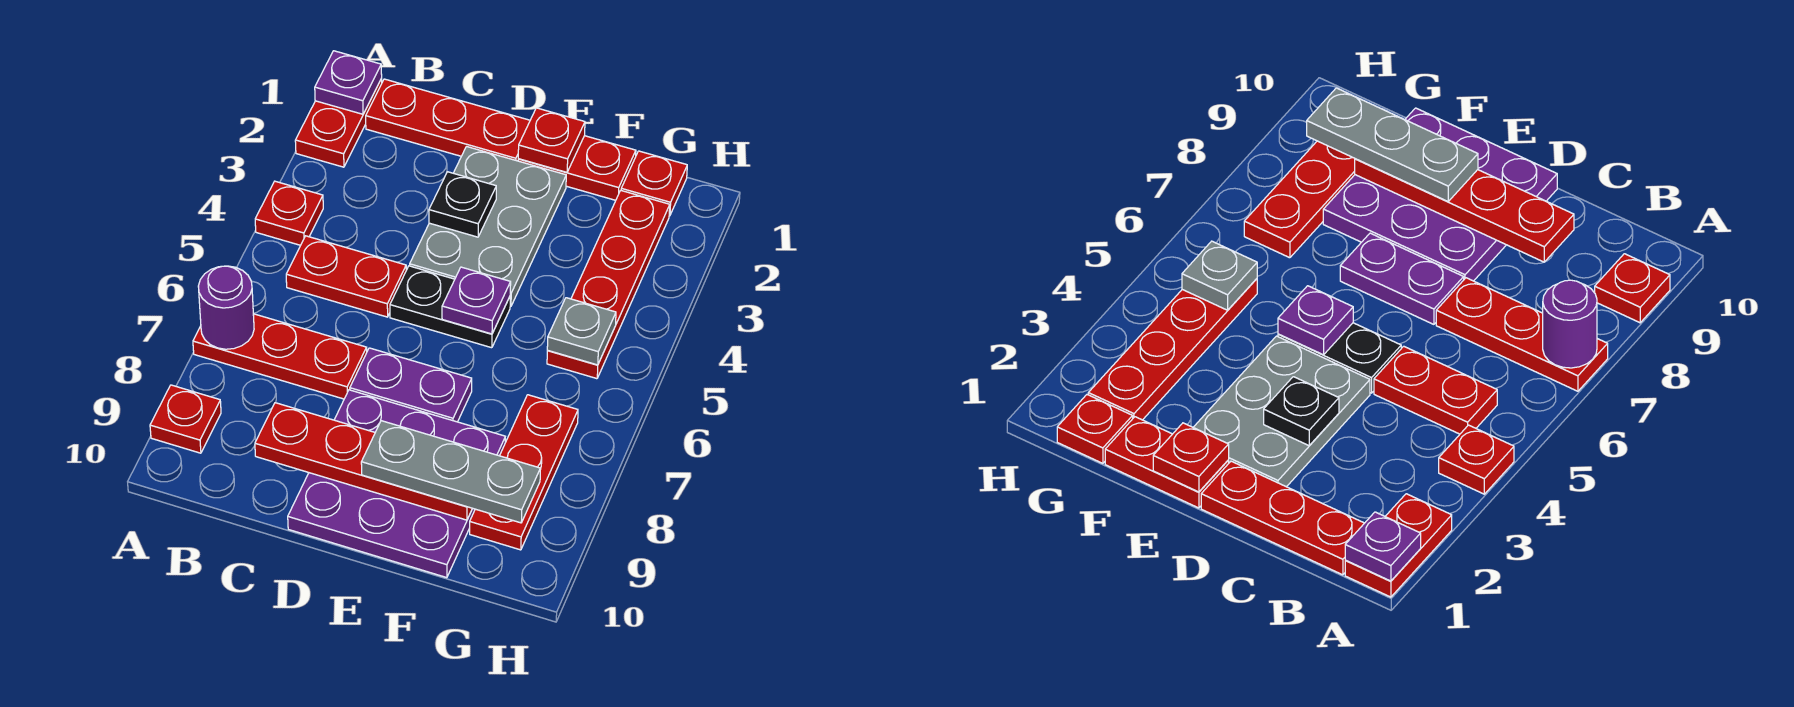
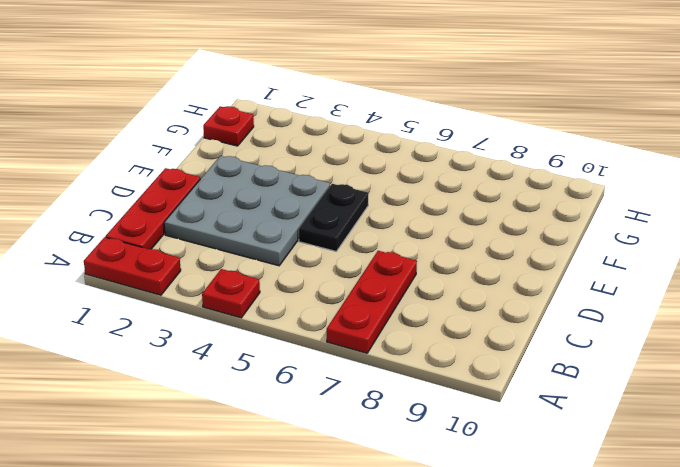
grey 3x3 plate [164,156,330,266] -> grey 2x3 plate [410,147,566,307]
none -> red 1x1 plate [150,385,221,453]
none -> red 1x2 plate [286,236,406,317]
none -> purple 1x2 plate [350,348,472,422]

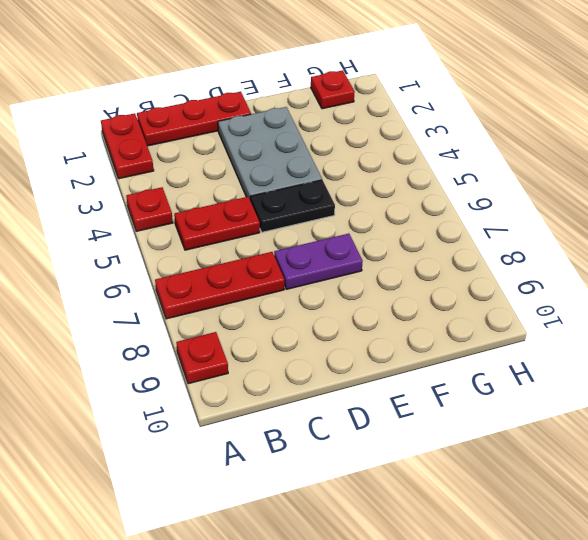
none -> purple 3x3 plate [288,390,505,578]
none -> red 1x2 plate [518,136,636,200]
none -> red 1x4 plate [547,191,670,379]

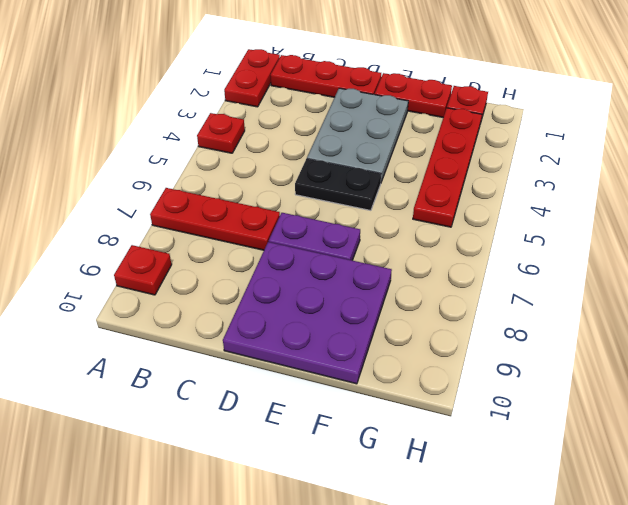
none -> red 1x2 plate [286,236,406,317]
none -> red 1x3 plate [470,395,578,550]
none -> purple 1x1 plate [315,51,382,114]

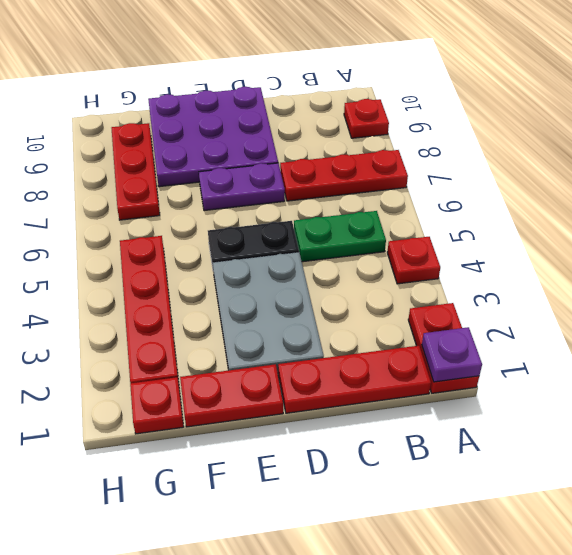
green 1x2 plate [294,211,386,262] -> red 1x2 plate [286,236,406,317]
none -> purple 1x1 round brick [198,266,254,349]
none -> red 1x4 plate [255,403,472,520]
none -> black 1x1 plate [429,172,496,237]

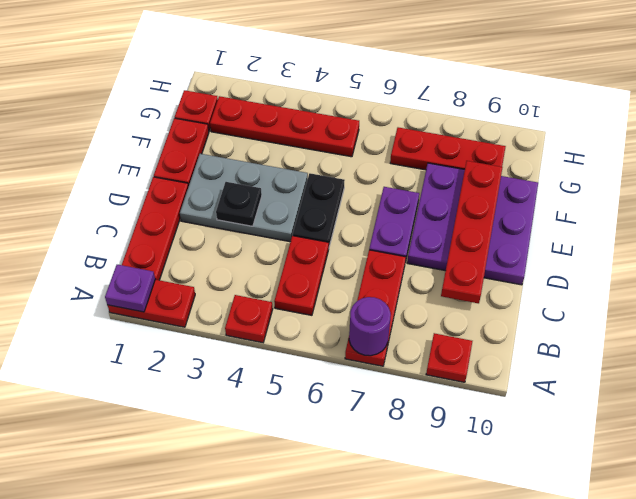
none -> red 1x1 plate [518,108,585,172]
none -> purple 1x1 plate [442,267,511,334]
none -> grey 1x1 plate [547,298,616,365]

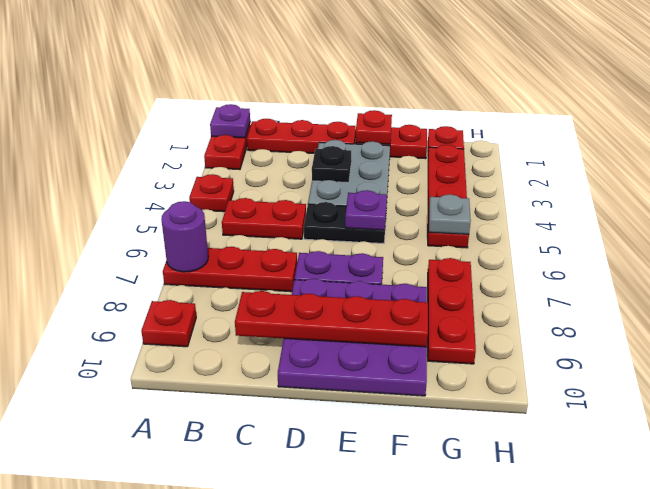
none -> grey 1x3 plate [361,421,540,523]

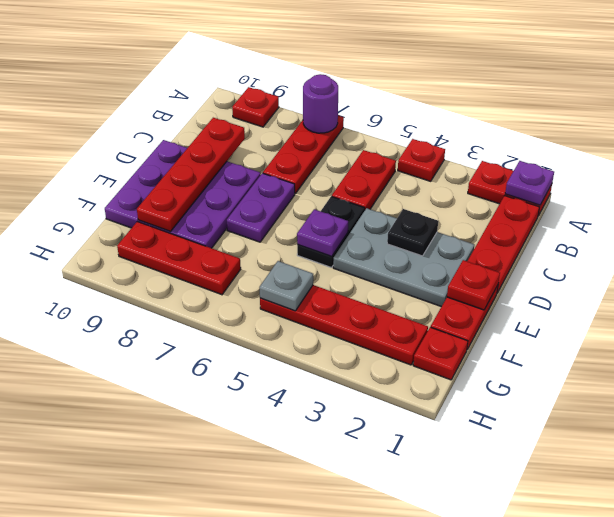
none -> grey 1x3 plate [361,421,540,523]

